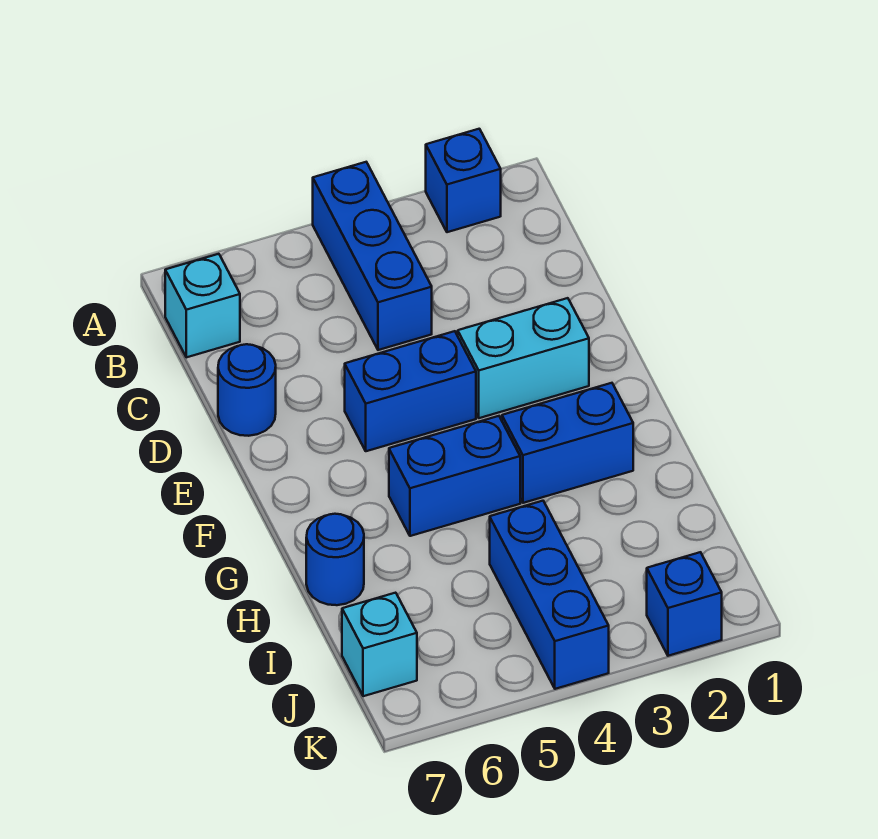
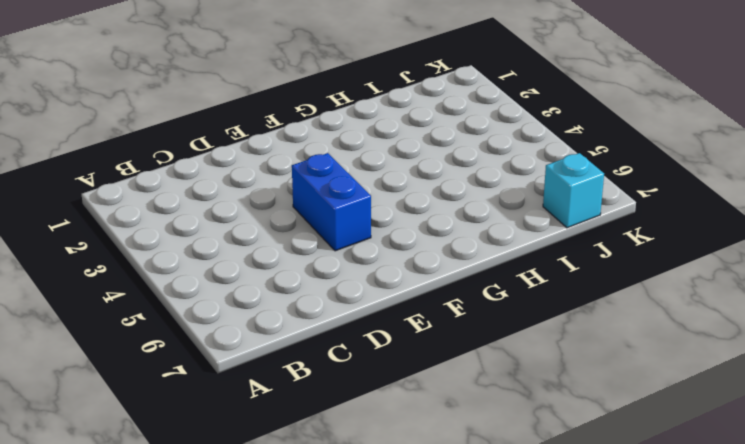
none -> blue 1x1 brick [426,129,501,232]
none -> blue 1x3 brick [313,162,432,350]
none -> cyan 1x1 brick [165,254,240,357]

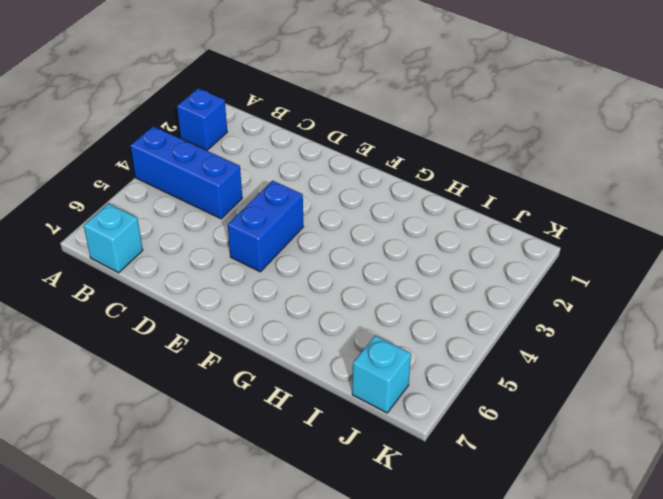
none -> blue 1x1 round brick [218,344,276,436]
none -> cyan 1x2 brick [458,298,589,418]
none -> blue 1x2 brick [502,383,633,503]

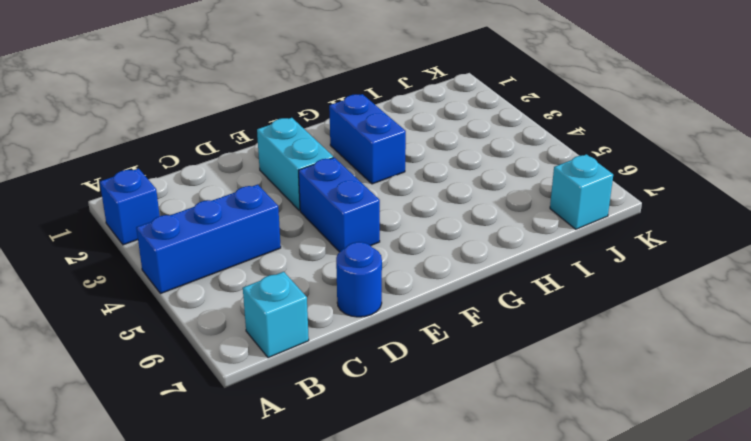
none -> blue 1x2 brick [389,416,520,536]
none -> blue 1x1 round brick [306,514,364,605]
none -> blue 1x3 brick [490,501,609,689]

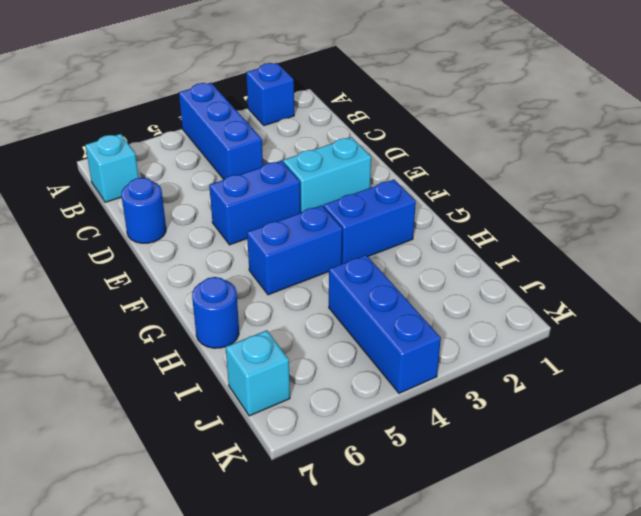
none -> blue 1x1 brick [647,552,722,656]

